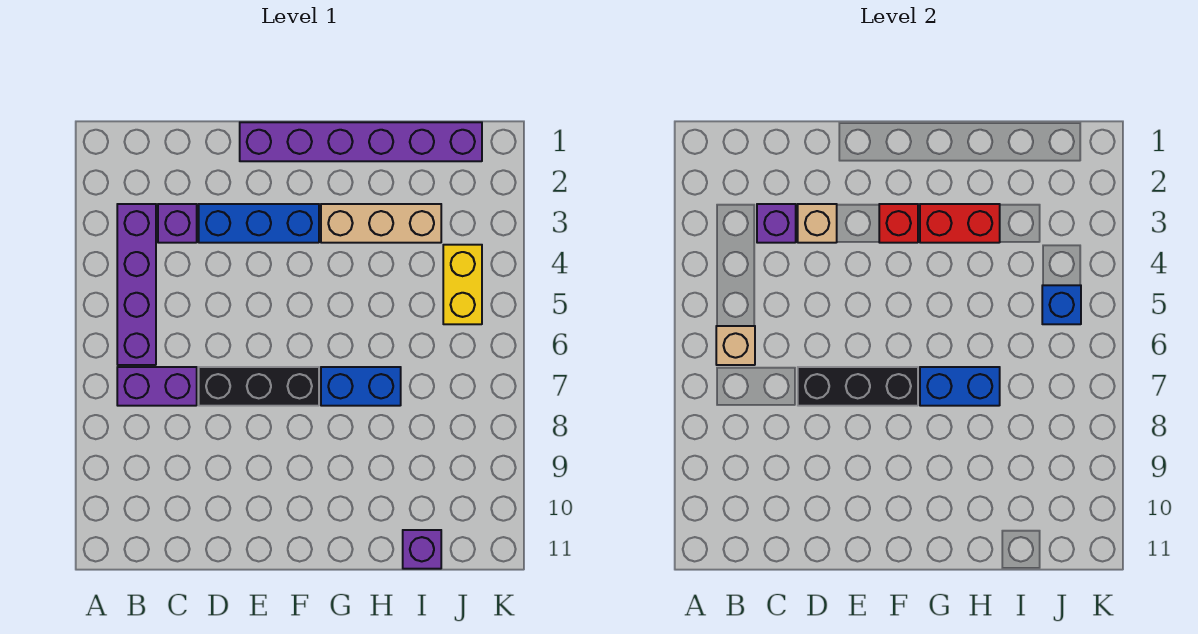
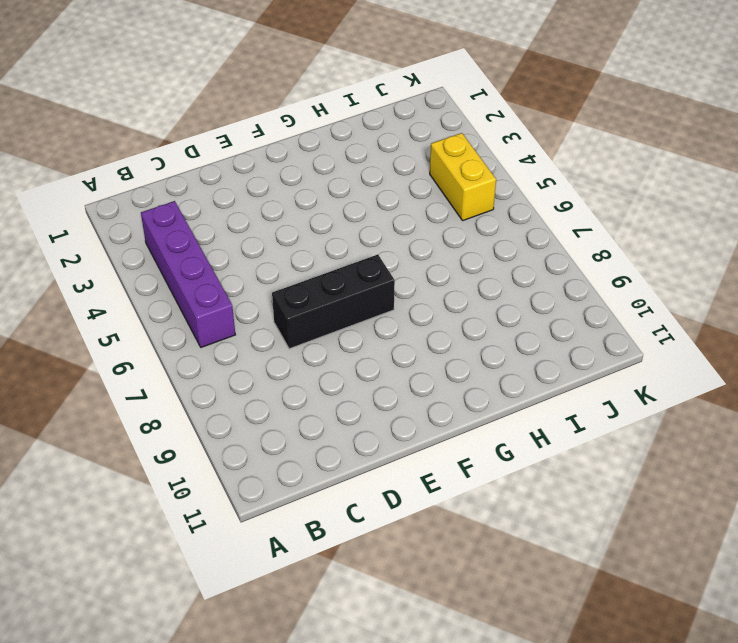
none -> purple 1x2 brick [117,367,197,406]
none -> purple 1x1 brick [158,204,197,243]
none -> blue 1x3 brick [199,204,319,243]

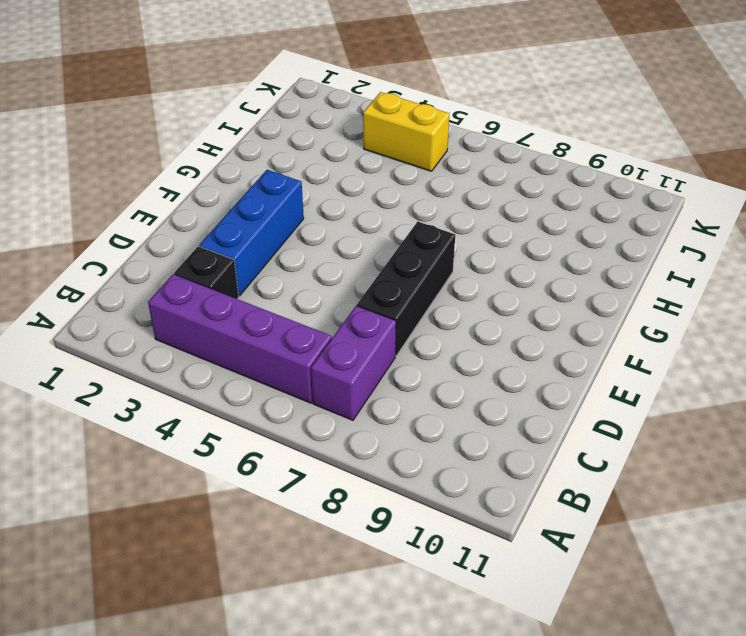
black 1x1 brick [174,246,239,299] -> purple 1x1 brick [158,204,197,243]
none -> purple 1x6 brick [240,122,482,161]
none -> tan 1x3 brick [321,204,441,243]
none -> blue 1x2 brick [321,367,401,406]

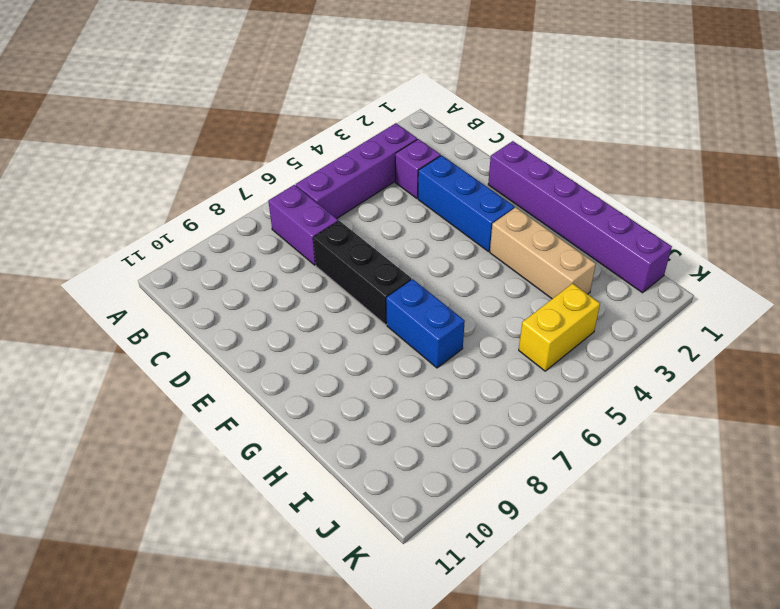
none -> purple 1x1 brick [403,530,441,569]
none -> tan 1x1 brick [716,326,755,365]
none -> purple 1x1 brick [757,204,796,243]

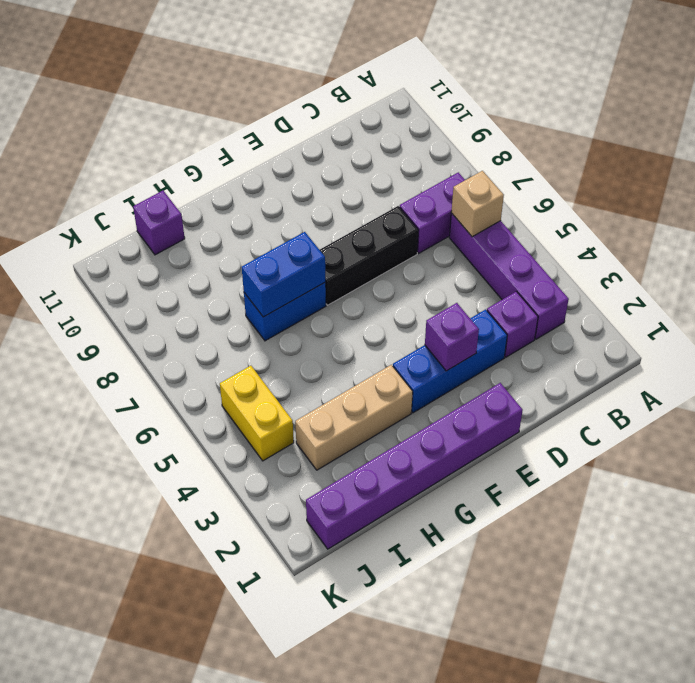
purple 1x1 brick [425,303,479,371] -> purple 1x1 brick moved to [757,204,796,243]
none -> tan 1x1 brick [798,204,837,243]
none -> black 1x3 brick [798,367,918,406]
none -> red 1x1 brick [879,204,918,243]

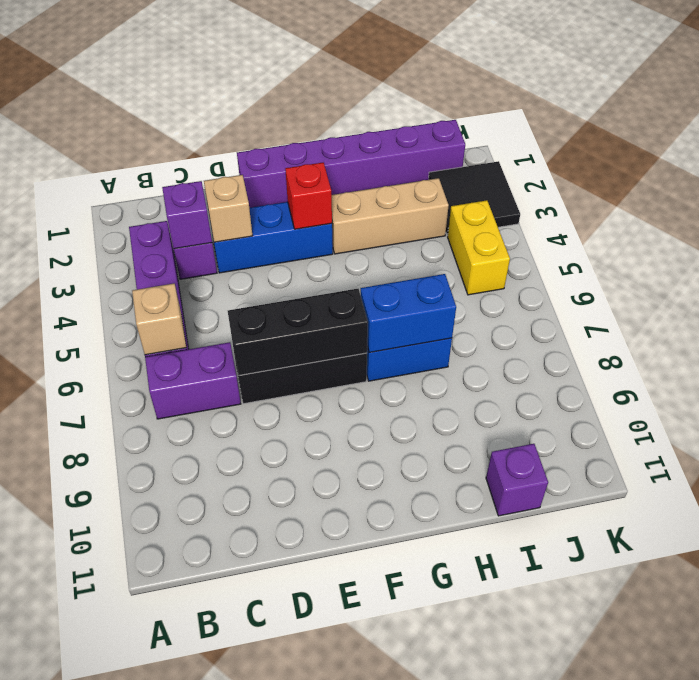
black 2x2 tile [429,161,520,236] -> none
none -> red 1x2 brick [920,204,1000,243]
none -> blue 1x1 brick [1042,285,1081,324]

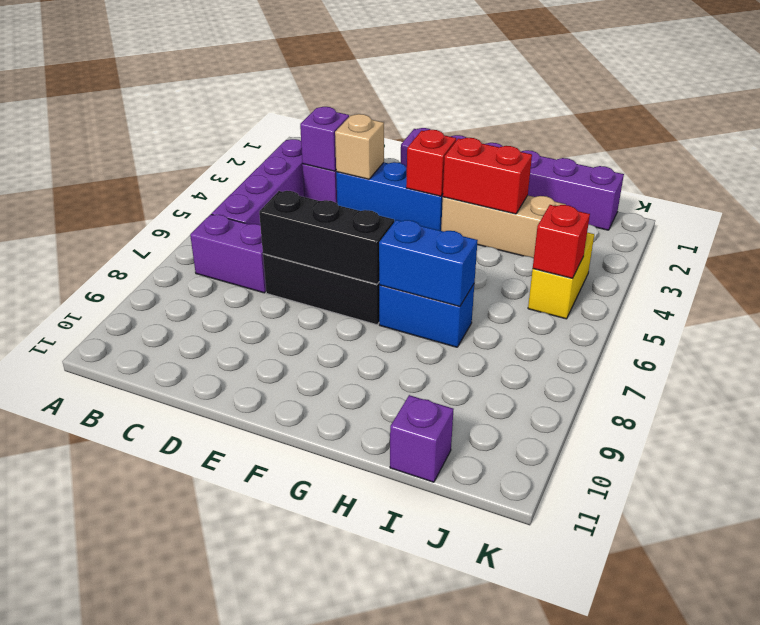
red 1x1 brick [533,205,590,278] -> blue 1x1 brick [1042,285,1081,324]
none -> tan 1x1 brick [716,326,755,365]

